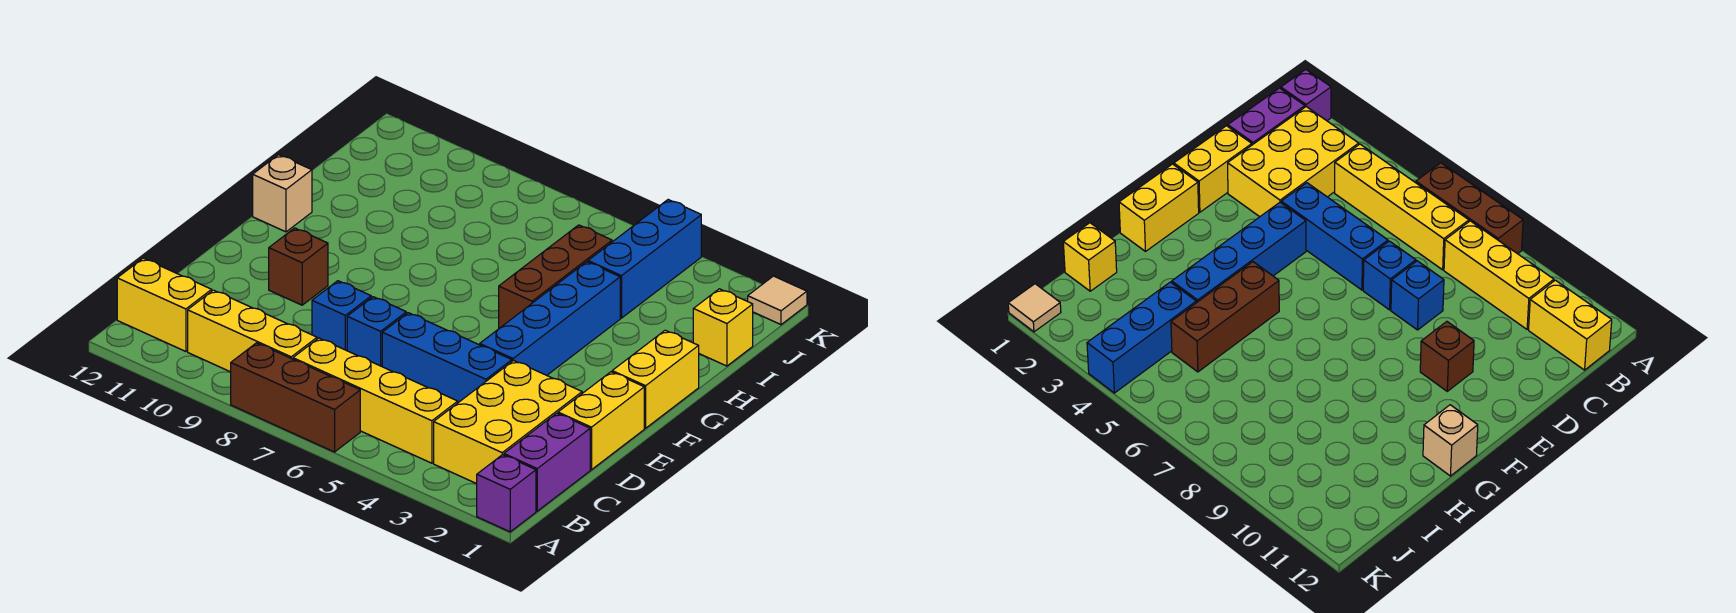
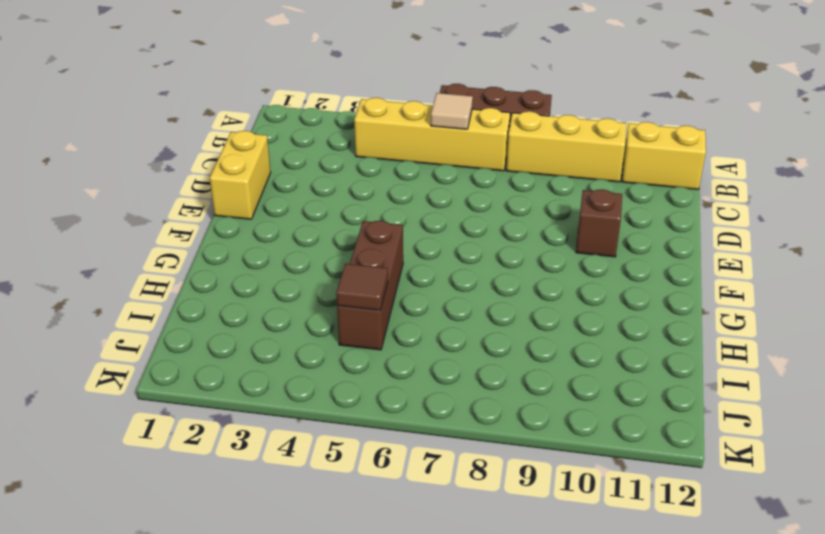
tan 1x1 tile [431,93,473,129] -> tan 1x1 tile moved to [748,276,807,325]
brown 1x1 tile [336,264,388,310] -> none
none -> purple 1x1 brick [477,455,536,532]
none -> purple 1x2 brick [504,413,590,511]
none -> yellow 2x3 brick [434,360,582,484]

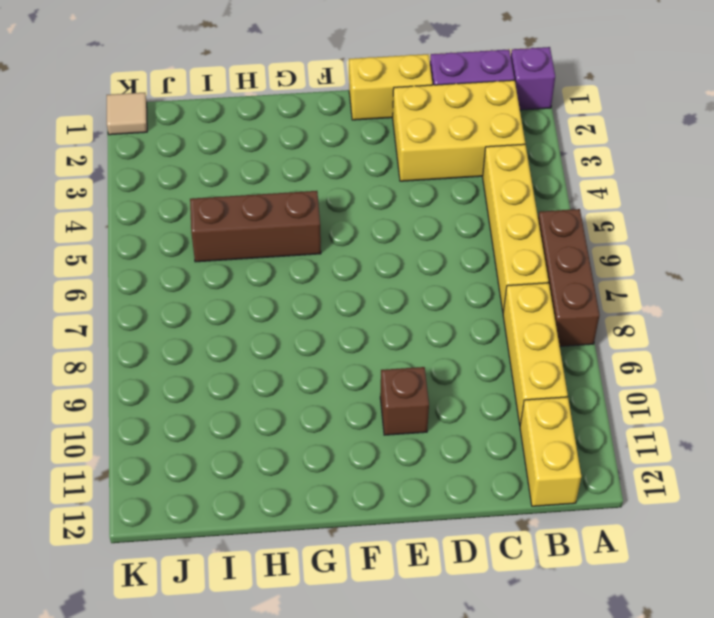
none -> blue 1x3 brick [382,313,512,403]
none -> blue 1x1 brick [347,297,406,366]
none -> blue 1x1 brick [312,281,371,351]

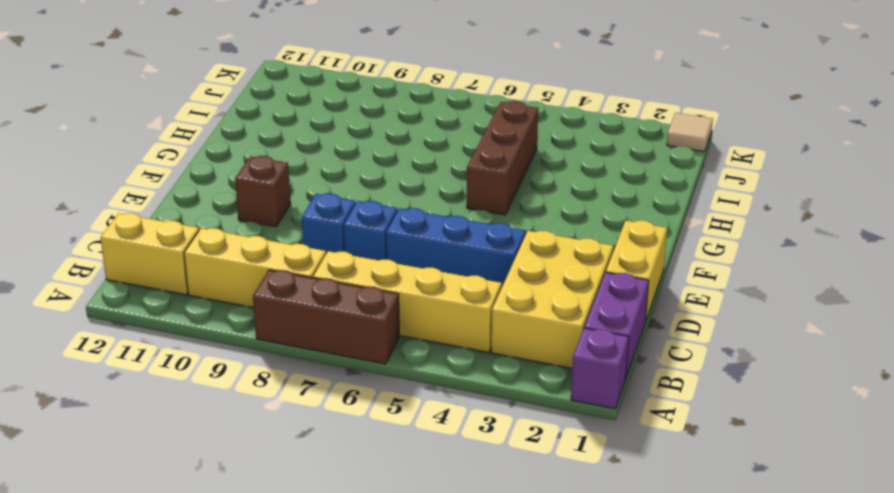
none -> blue 1x4 brick [480,262,620,375]
none -> yellow 1x2 brick [612,330,699,428]
none -> tan 1x1 brick [253,155,312,232]

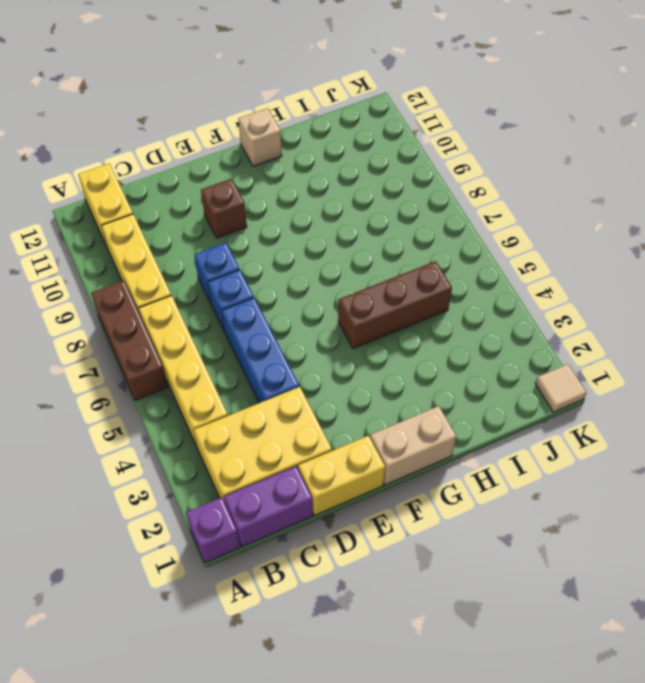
tan 1x2 brick [370,406,456,485] -> yellow 1x2 brick [612,330,699,428]
none -> blue 1x4 brick [480,262,620,375]
none -> yellow 1x1 brick [693,289,753,366]
none -> blue 1x3 brick [588,200,701,318]

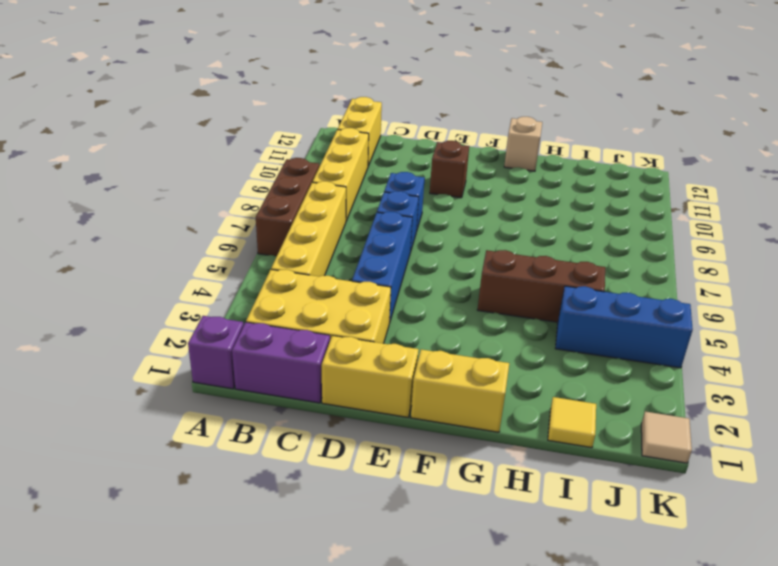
yellow 1x1 tile [548,397,596,448] -> yellow 1x1 brick [693,289,753,366]
none -> blue 1x4 brick [480,262,620,375]

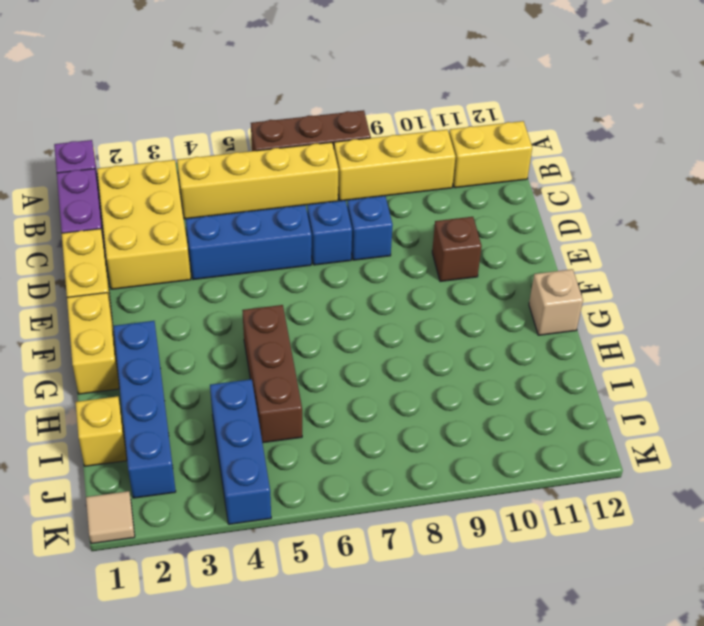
blue 1x4 brick [113,321,176,498] -> blue 1x4 brick moved to [480,262,620,375]

